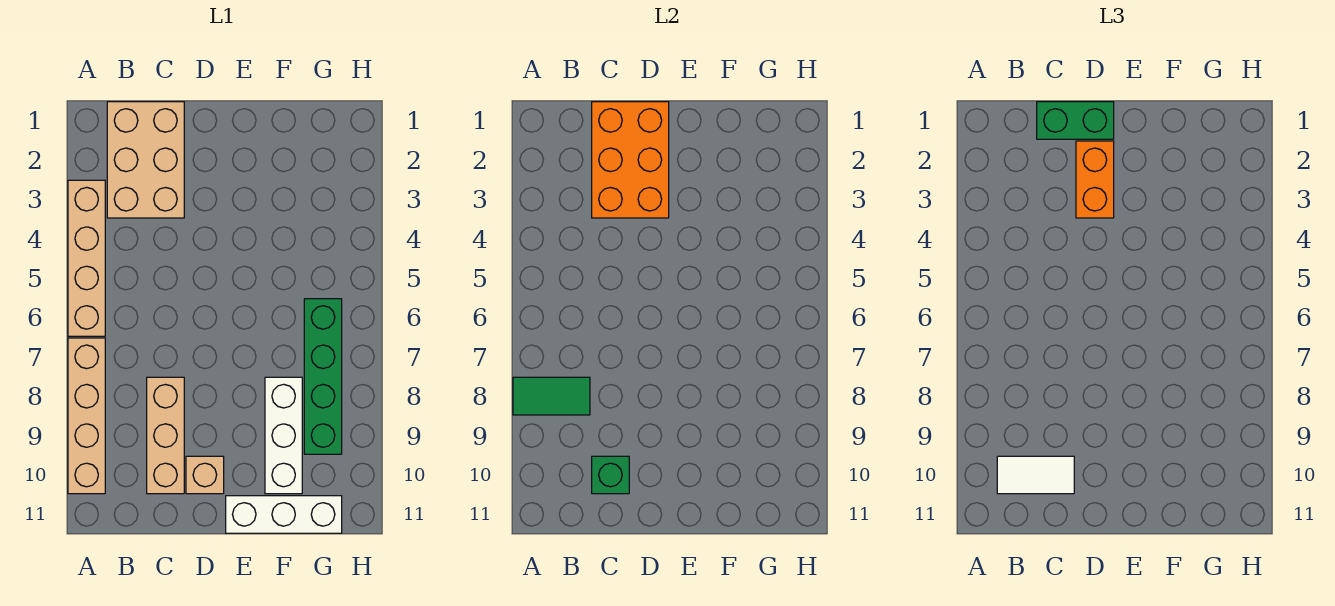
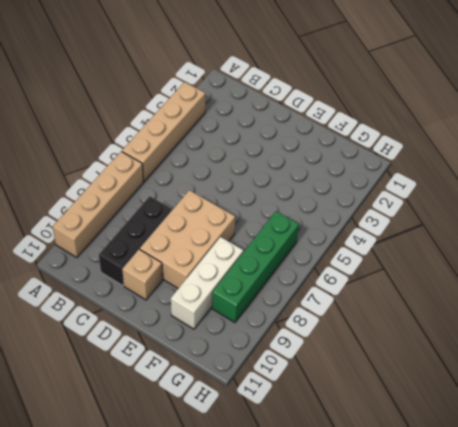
black 1x3 brick [99,196,172,286] -> tan 1x3 brick [147,377,184,494]
tan 2x3 brick [140,190,235,288] -> tan 2x3 brick moved to [107,102,184,218]
none -> white 1x3 brick [226,496,342,533]
none -> green 1x2 tile [513,377,590,415]
none -> orange 2x3 brick [592,102,669,218]

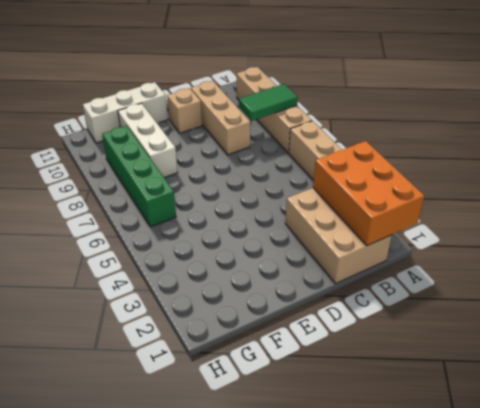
orange 2x3 brick [313,141,424,246] -> orange 2x3 brick moved to [592,102,669,218]
none -> green 1x1 brick [592,456,629,494]
none -> white 1x2 tile [997,456,1074,494]
none -> green 1x2 brick [1037,102,1114,139]

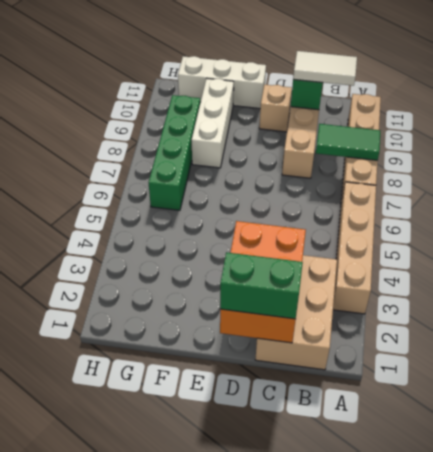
none -> orange 1x2 brick [1076,141,1114,218]

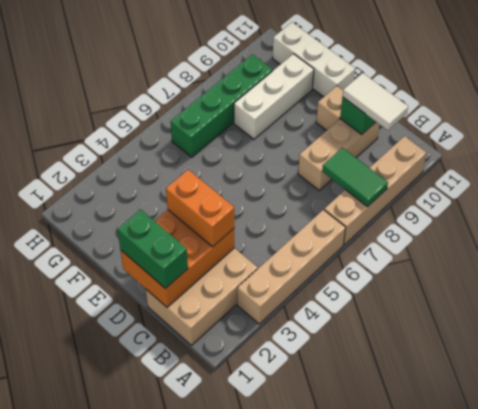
orange 1x2 brick [166,170,234,247] -> orange 1x2 brick turned to [1076,141,1114,218]

